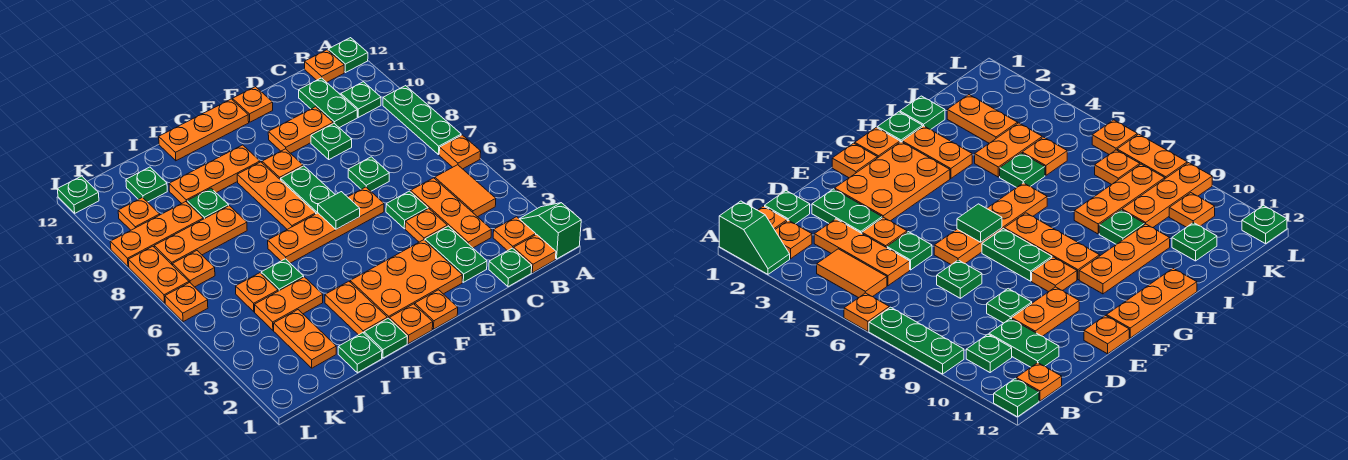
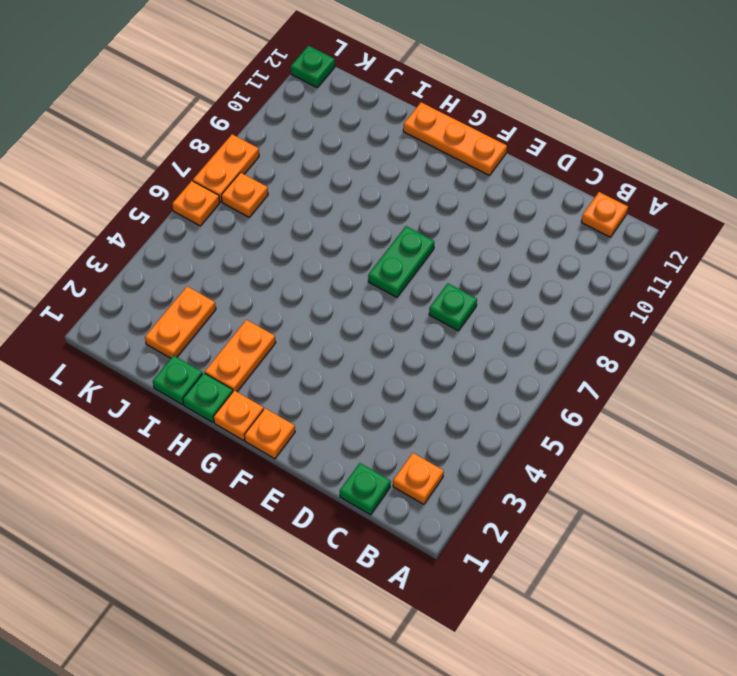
none -> green 1x2 slope [520,203,581,259]
none -> orange 1x1 plate [439,135,481,169]
none -> green 1x3 plate [383,86,461,155]
none -> green 1x1 plate [328,38,368,73]

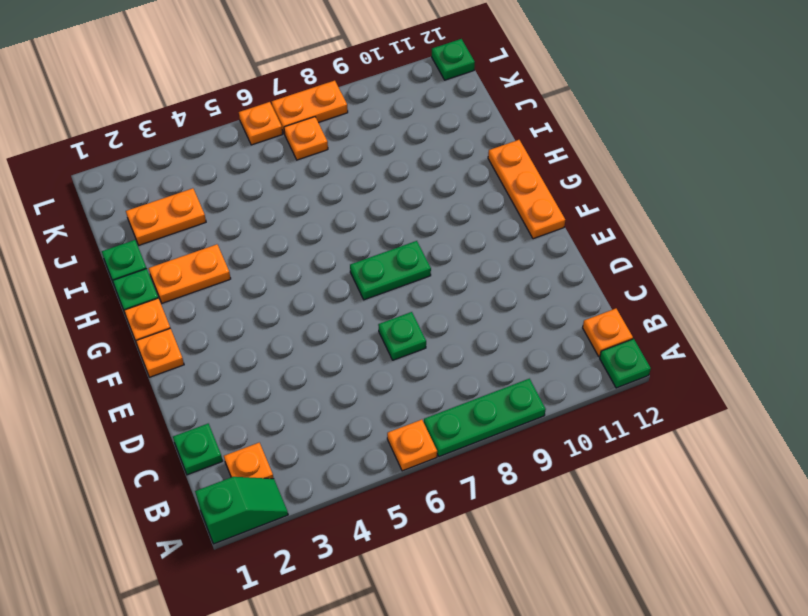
none -> orange 1x1 plate [514,234,556,273]
none -> orange 1x2 tile [435,165,496,217]
none -> green 1x1 plate [341,82,381,117]
none -> orange 1x3 plate [411,178,491,248]

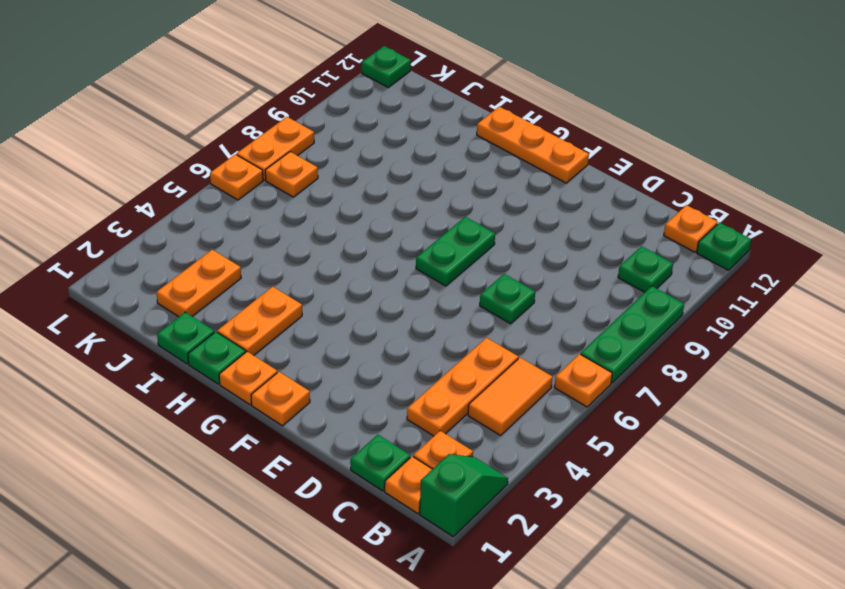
none -> green 1x2 plate [299,78,357,128]
none -> green 1x2 plate [425,226,487,282]
none -> orange 1x1 plate [405,209,447,242]
none -> green 1x1 plate [386,191,428,229]

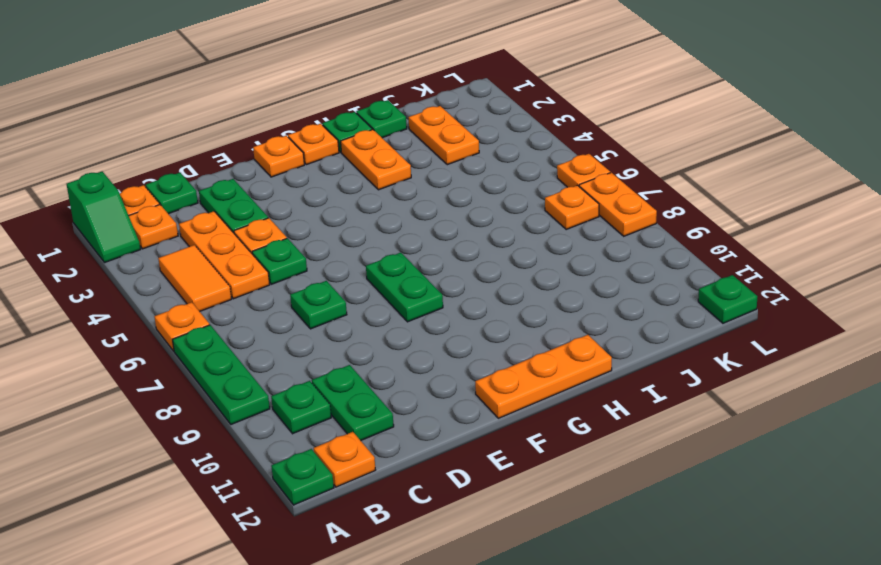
none -> green 1x1 plate [311,123,352,159]
none -> orange 1x2 plate [268,107,333,153]
none -> orange 2x3 plate [350,240,462,319]
none -> orange 1x4 plate [268,187,384,263]

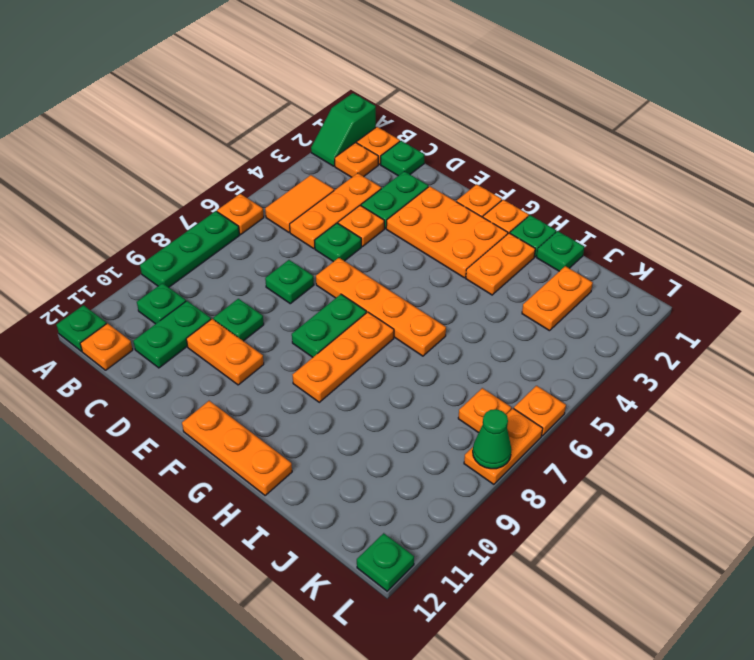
green 1x1 cone [473,409,511,469] -> none
none -> orange 1x1 plate [233,87,273,122]
none -> orange 1x1 plate [262,149,303,179]
none -> orange 1x3 plate [169,145,260,203]
none -> orange 1x2 plate [255,277,323,330]

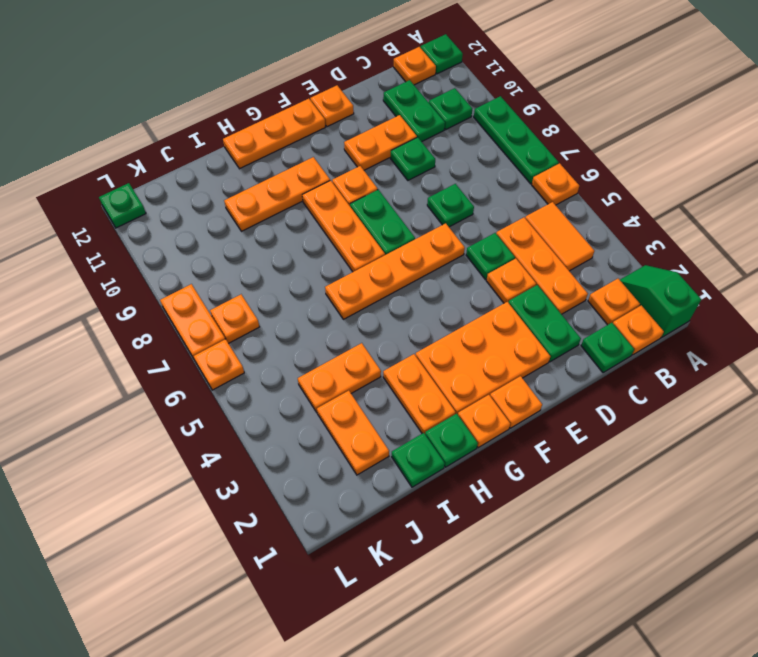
none -> green 1x1 plate [261,259,304,291]
none -> orange 1x3 plate [154,206,247,265]
none -> green 1x1 plate [187,188,229,219]
none -> orange 1x1 plate [236,273,278,312]

